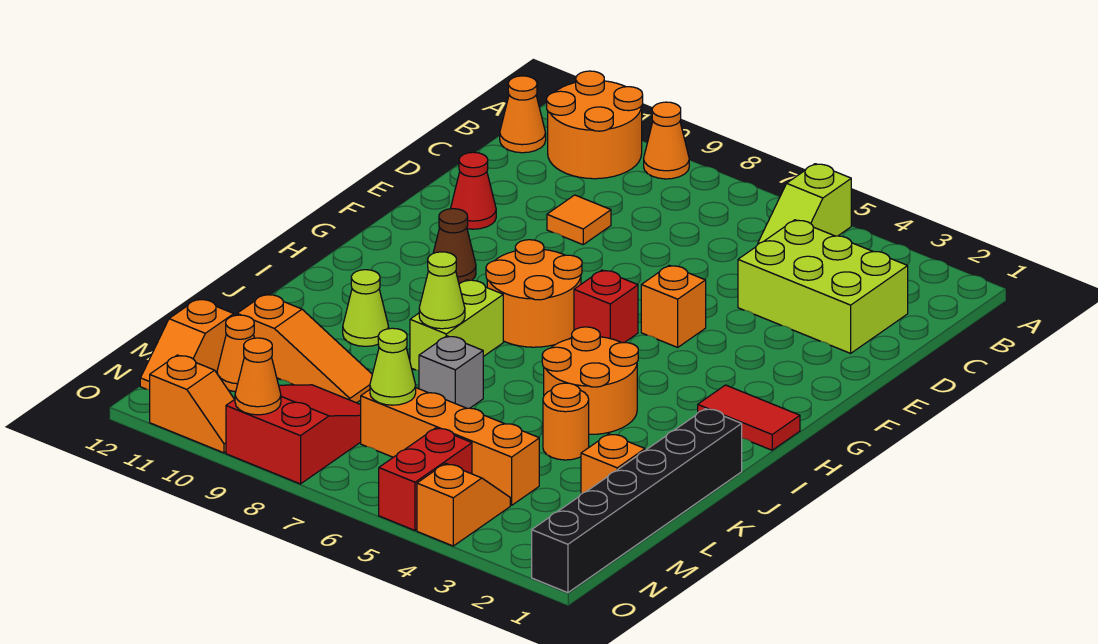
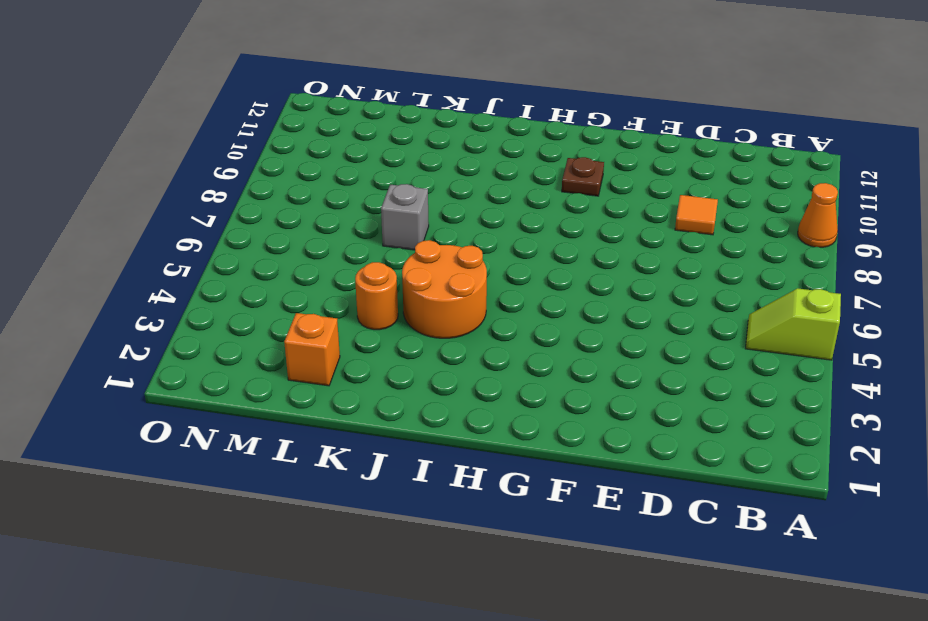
brown 1x1 plate [562,157,604,196] -> brown 1x1 cone [433,209,476,284]
none -> orange 2x2 round brick [547,71,643,179]
none -> orange 1x1 cone [500,76,546,153]
none -> lime 2x3 brick [738,220,908,353]
none -> red 1x1 cone [451,152,496,229]

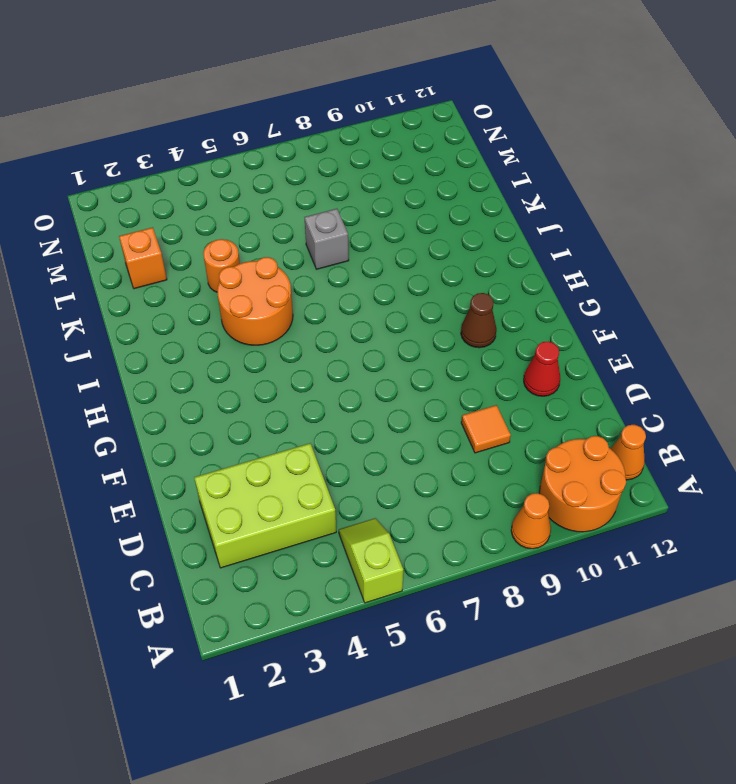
none -> orange 1x1 brick [641,265,706,347]
none -> red 1x1 brick [574,270,638,343]
none -> orange 2x2 round brick [486,240,582,347]
none -> red 1x2 tile [698,385,800,450]

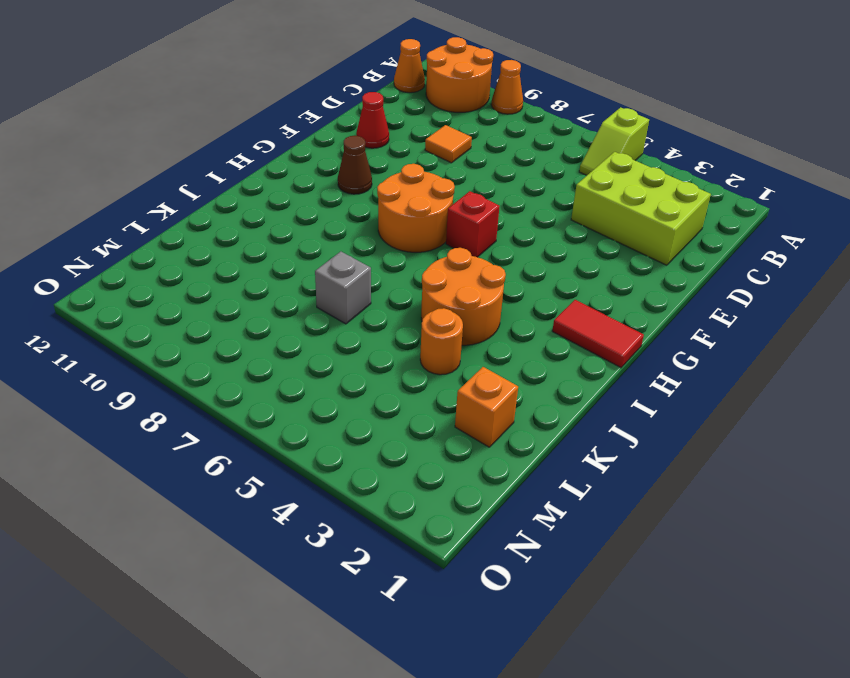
none -> orange 1x1 brick [641,265,706,347]
none -> lime 1x2 brick [410,280,503,371]
none -> black 1x6 brick [532,409,742,593]
none -> lime 1x1 cone [343,270,389,346]

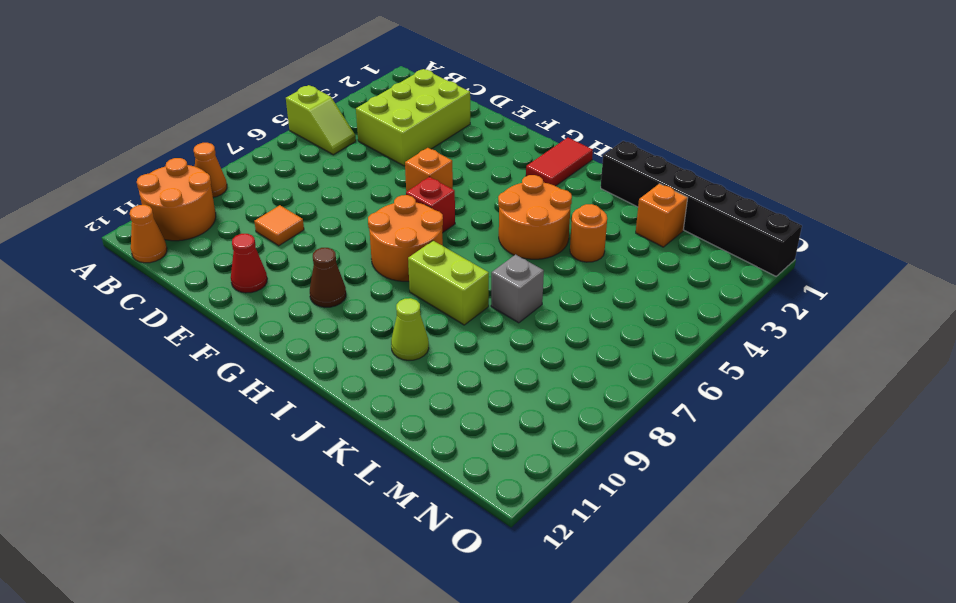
none -> orange 1x3 slope [237,294,372,403]
none -> orange 1x4 brick [361,388,539,505]
none -> red 2x3 slope [226,385,361,484]
none -> orange 1x1 cone [217,315,254,392]

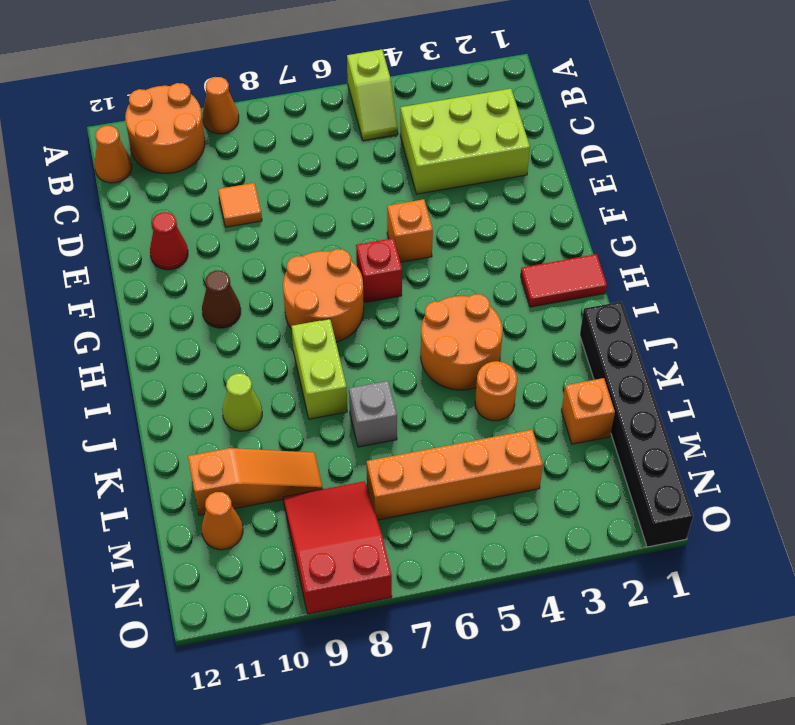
none -> orange 1x2 slope [140,299,234,390]
none -> orange 1x2 slope [417,463,510,546]
none -> red 1x2 brick [379,428,472,530]
none -> orange 1x2 slope [150,355,234,453]

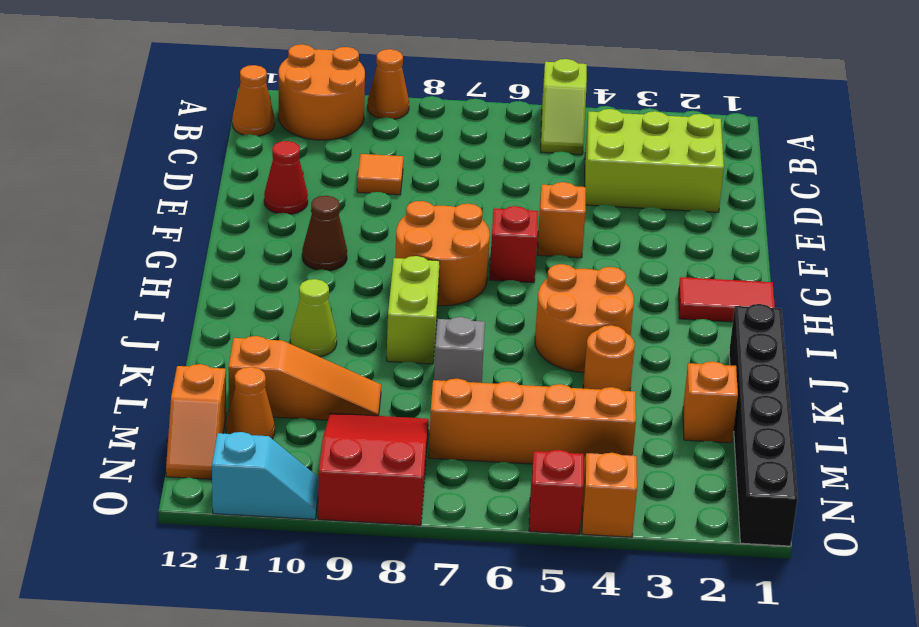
red 1x1 brick [529,450,584,534] -> red 1x2 brick [379,428,472,530]
cyan 1x2 slope [212,432,319,519] -> orange 1x2 slope [150,355,234,453]
none -> lime 1x1 cone [419,252,465,329]
none -> lime 1x1 cone [370,328,416,405]
none -> orange 1x1 cone [235,338,281,415]

